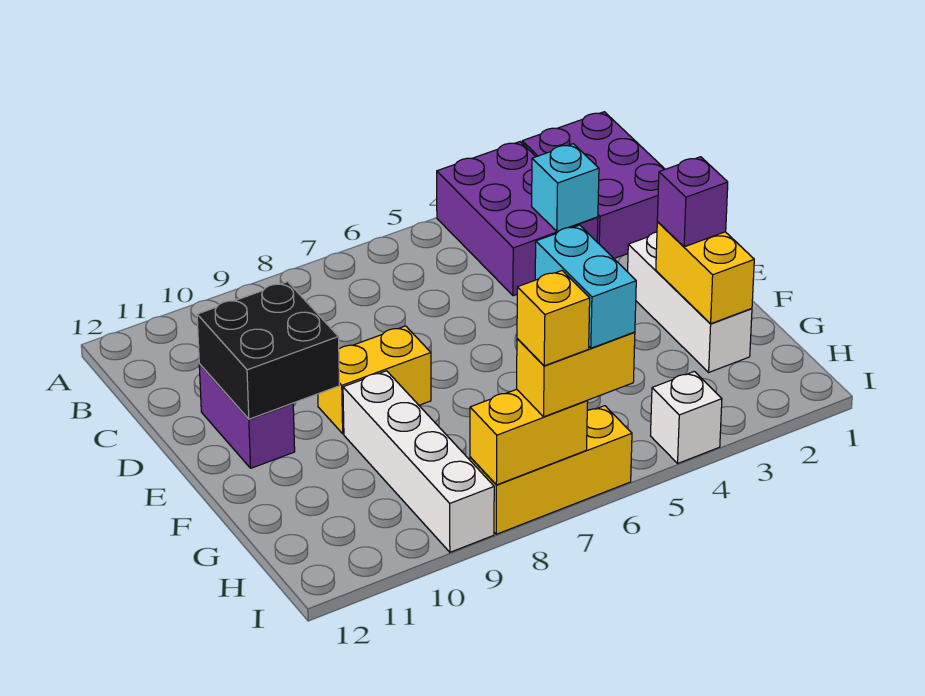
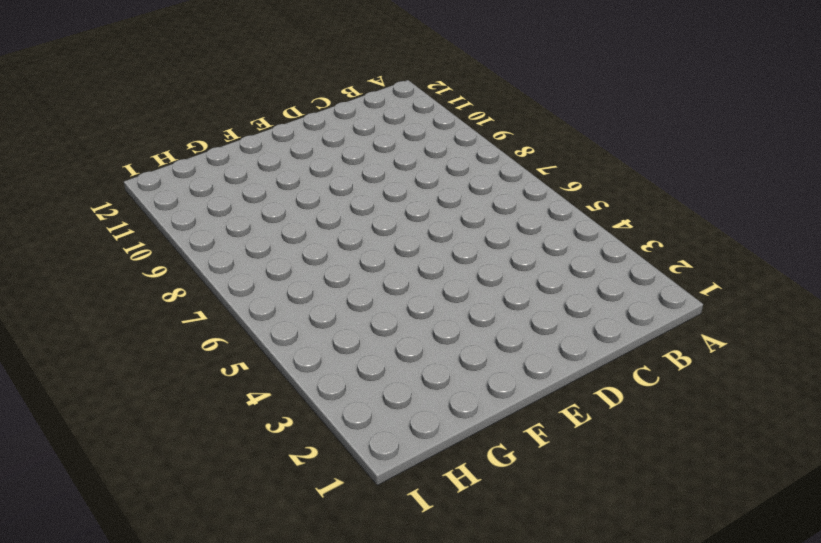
none -> purple 2x3 brick [522,112,665,258]
none -> purple 2x3 brick [437,142,598,296]
none -> purple 1x2 brick [199,364,295,468]

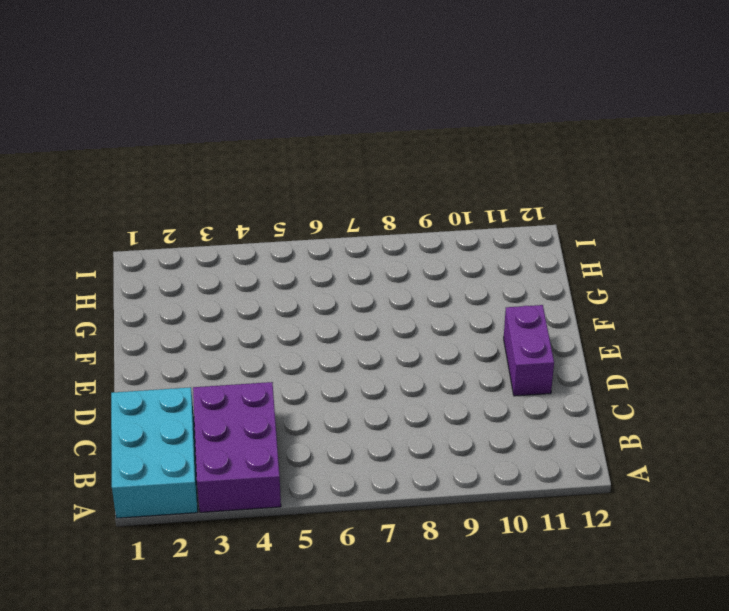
cyan 2x3 brick [111,387,198,518] -> purple 2x3 brick [522,112,665,258]
none -> white 1x3 brick [628,232,752,372]
none -> yellow 1x2 brick [318,326,431,434]
none -> white 1x4 brick [343,371,494,552]

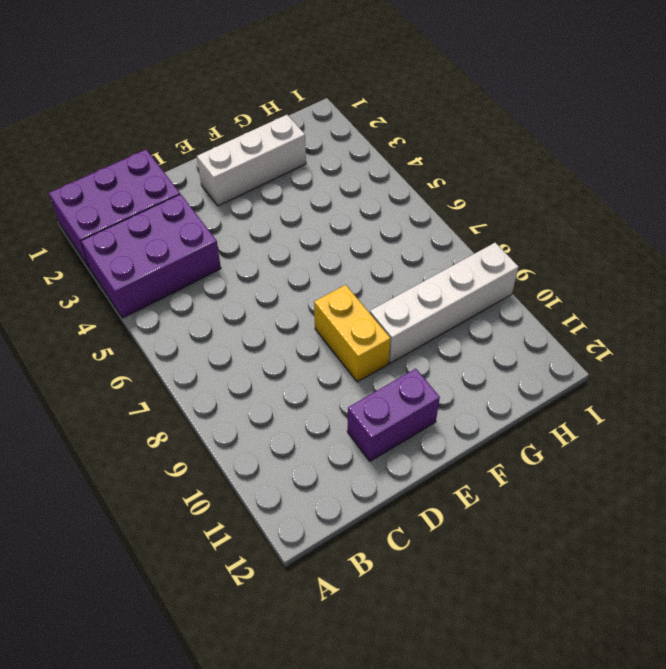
none -> white 1x1 brick [650,372,722,463]
none -> yellow 1x3 brick [470,406,632,534]
none -> cyan 1x1 brick [532,144,599,231]

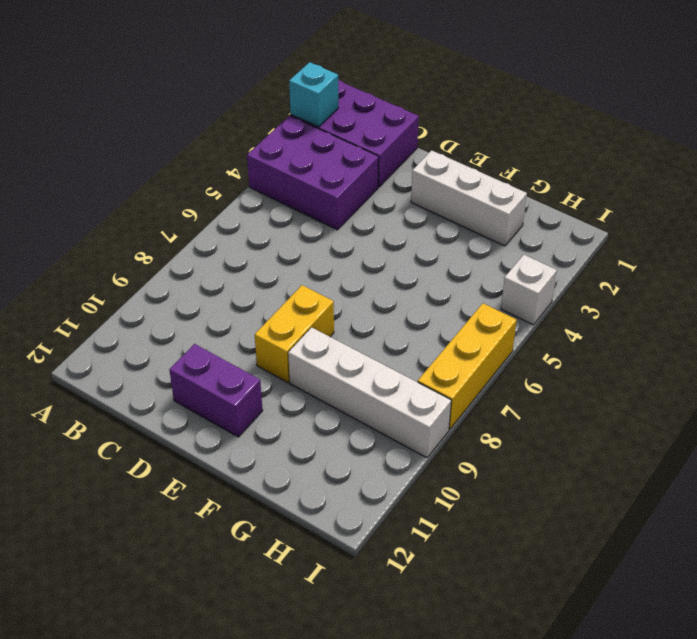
cyan 1x1 brick [289,62,338,127] -> cyan 1x1 brick moved to [532,144,599,231]
none -> black 2x2 brick [197,282,340,419]
none -> yellow 1x2 brick [656,222,754,324]
none -> yellow 1x2 brick [470,389,588,485]

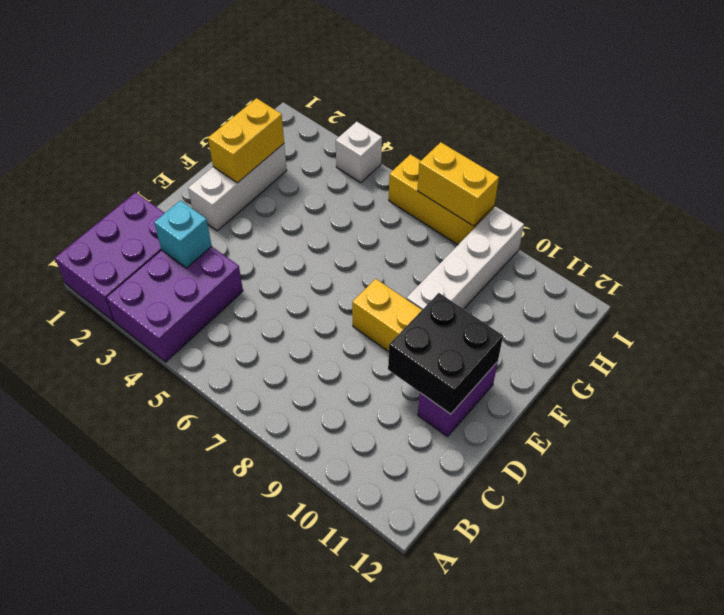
none -> purple 1x1 brick [657,157,728,247]
none -> yellow 1x2 brick [517,332,635,417]
none -> cyan 1x2 brick [535,225,636,348]

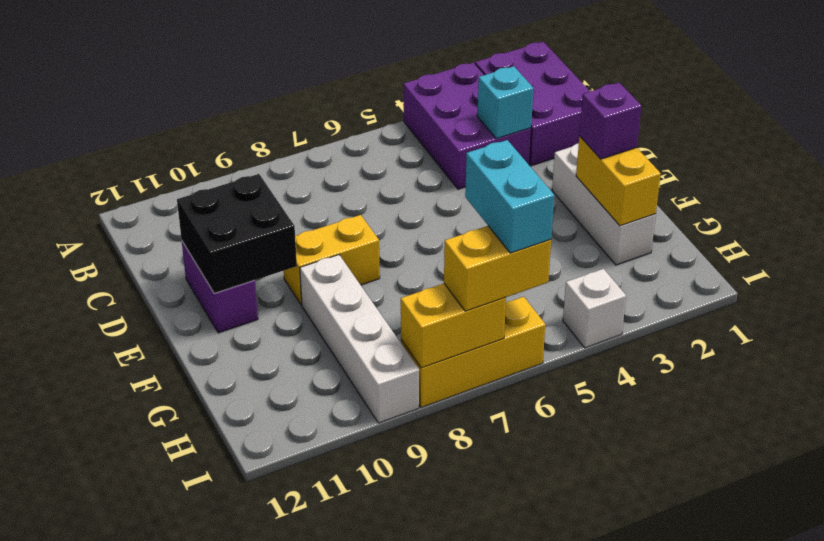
none -> yellow 1x1 brick [517,271,590,366]

